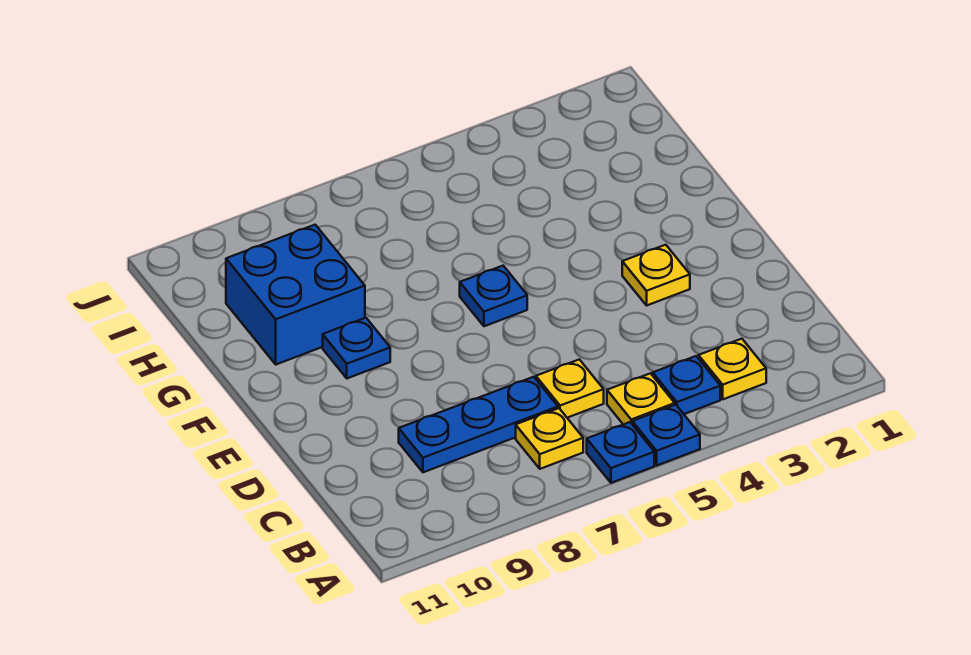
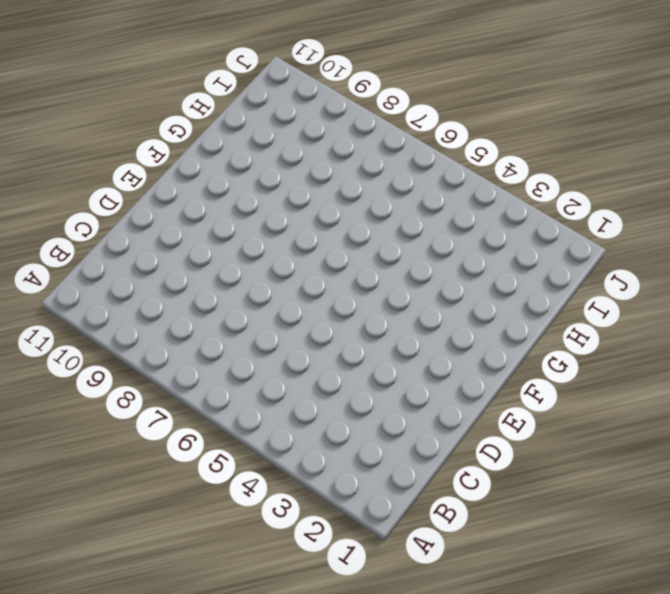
none -> blue 1x1 plate [632,405,700,465]
none -> blue 1x1 plate [587,422,654,483]
none -> yellow 1x1 plate [698,339,766,399]

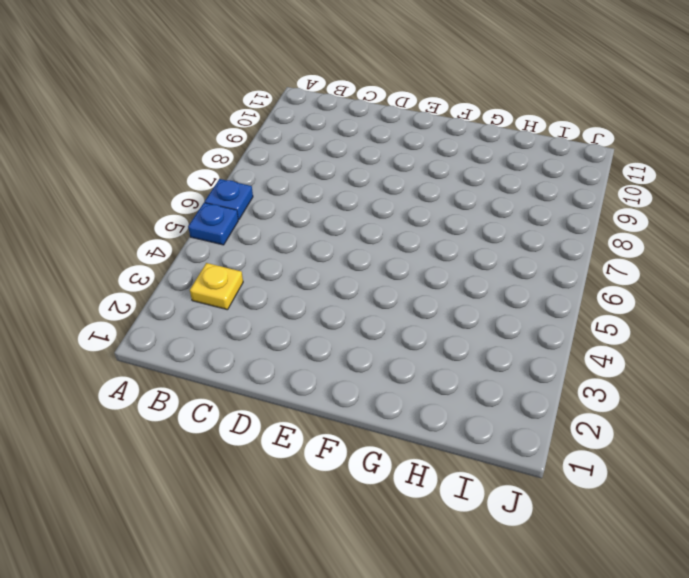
none -> blue 1x1 plate [653,356,720,414]
none -> yellow 1x1 plate [607,373,675,424]
none -> yellow 1x1 plate [516,408,583,469]

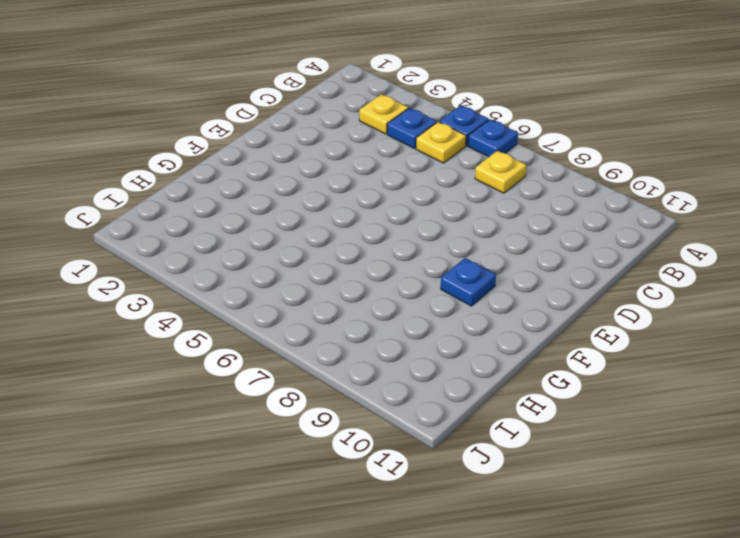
none -> yellow 1x1 plate [536,359,604,418]
none -> blue 1x3 plate [399,377,558,472]
none -> yellow 1x1 plate [622,245,690,305]

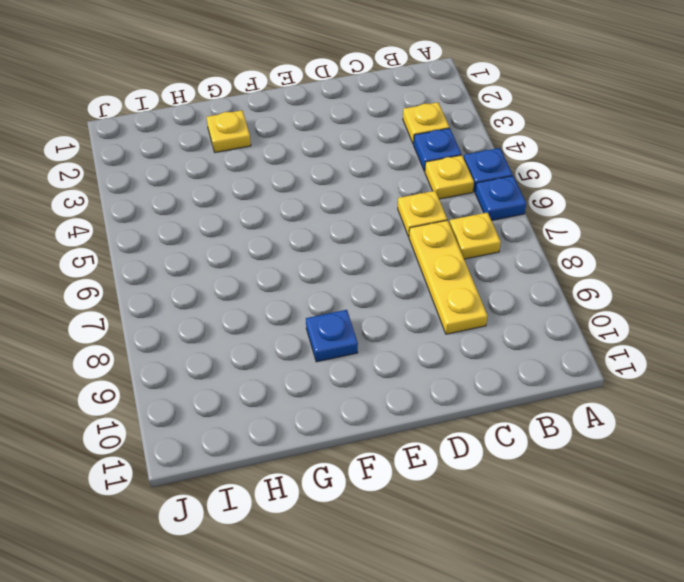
yellow 1x3 plate [409,220,487,334] -> blue 1x3 plate [399,377,558,472]
yellow 1x1 plate [207,110,251,153] -> yellow 1x1 plate moved to [622,245,690,305]
none -> blue 1x1 plate [460,266,527,326]
none -> blue 2x2 brick [226,225,365,364]

